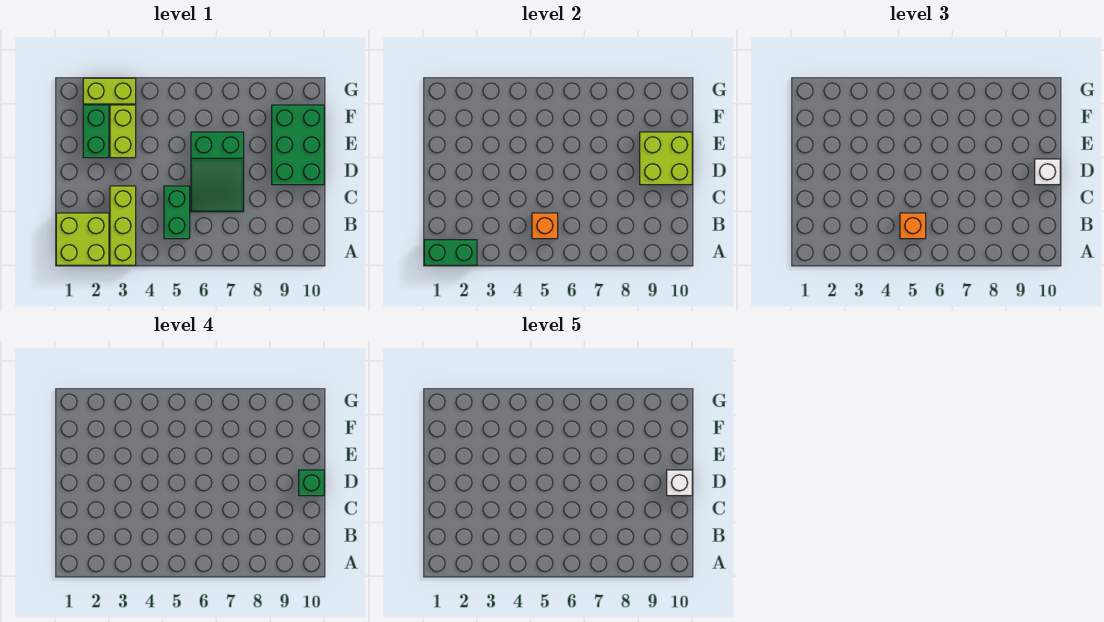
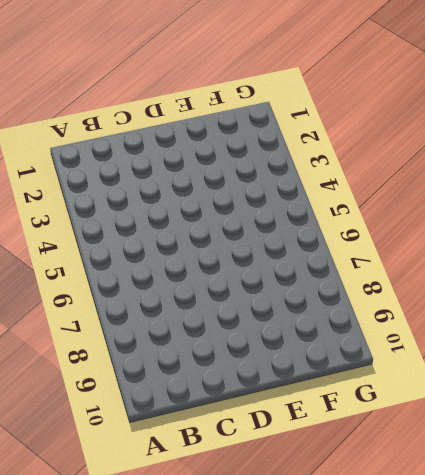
none -> lime 2x2 brick [56,213,109,265]
none -> lime 1x3 brick [110,186,136,265]
none -> green 1x2 brick [164,186,190,239]

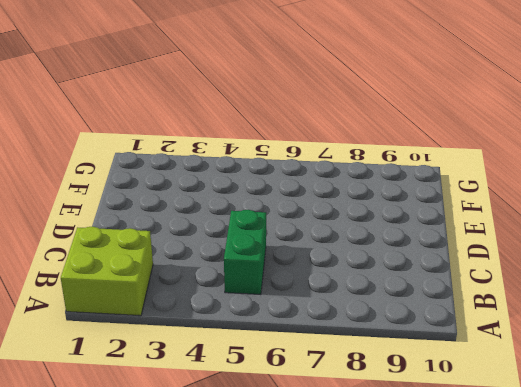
none -> lime 1x3 brick [110,186,136,265]
none -> green 2x3 slope [191,132,244,212]
none -> green 2x3 brick [272,105,324,185]

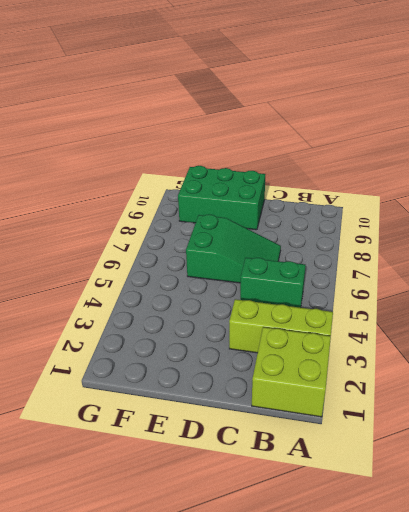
none -> green 1x2 brick [83,105,109,158]
none -> lime 1x2 brick [110,105,136,158]
none -> lime 1x2 brick [83,78,136,104]

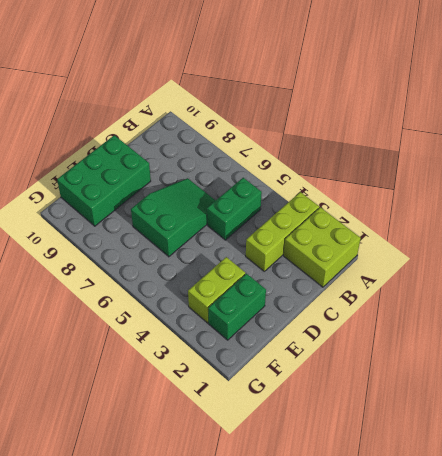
none -> lime 1x2 brick [83,78,136,104]
none -> green 1x2 brick [424,240,477,265]
none -> orange 1x1 brick [532,213,558,239]

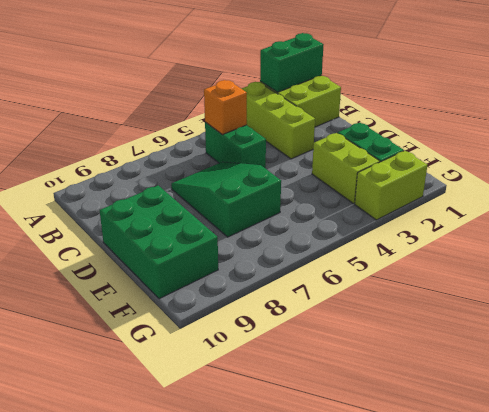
none -> lime 2x2 brick [640,132,692,185]
none -> orange 1x1 brick [900,213,926,239]
none -> white 1x1 brick [1035,159,1060,185]

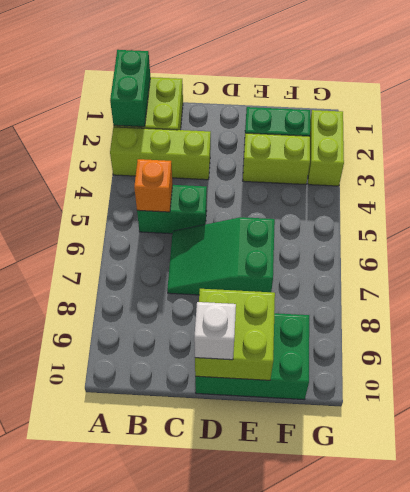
none -> orange 1x1 brick [900,213,926,239]
none -> green 1x1 brick [299,470,324,496]
none -> white 1x1 brick [667,470,692,496]

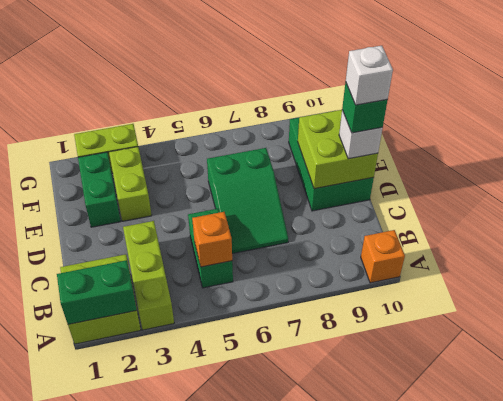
orange 1x1 brick [361,230,405,283] -> orange 1x1 brick moved to [900,213,926,239]

